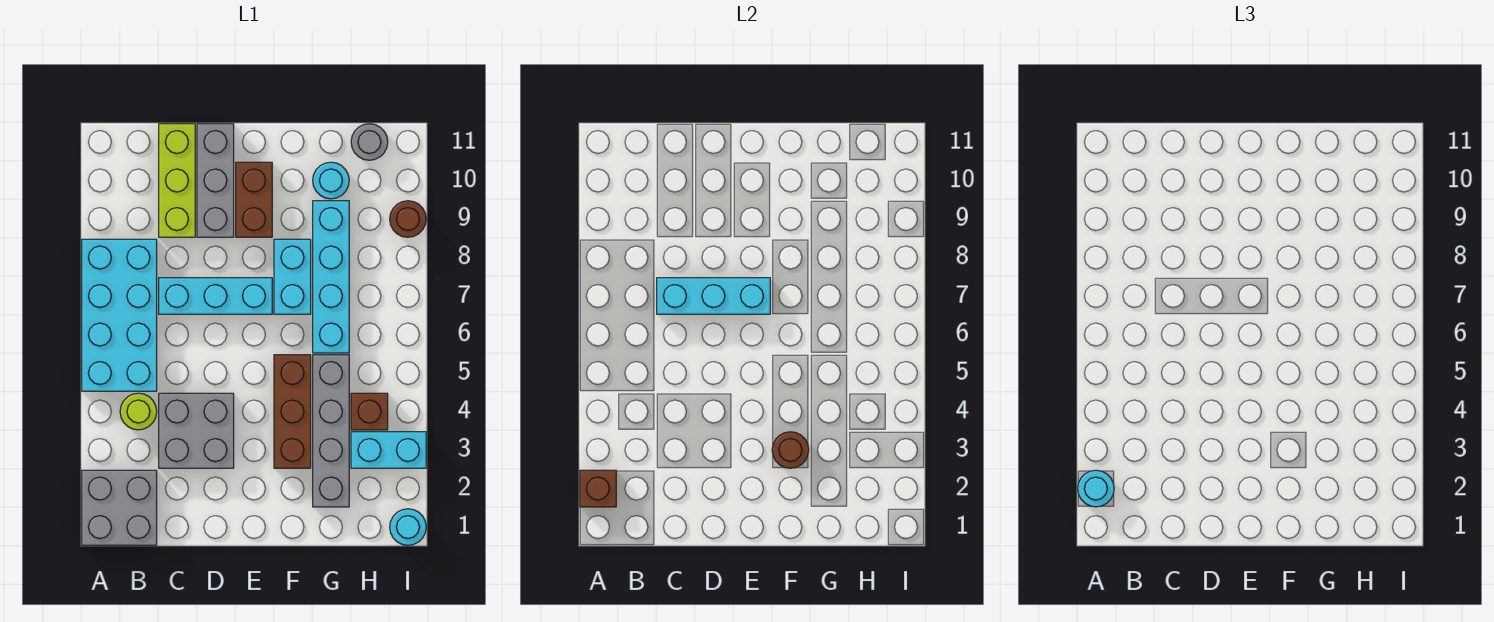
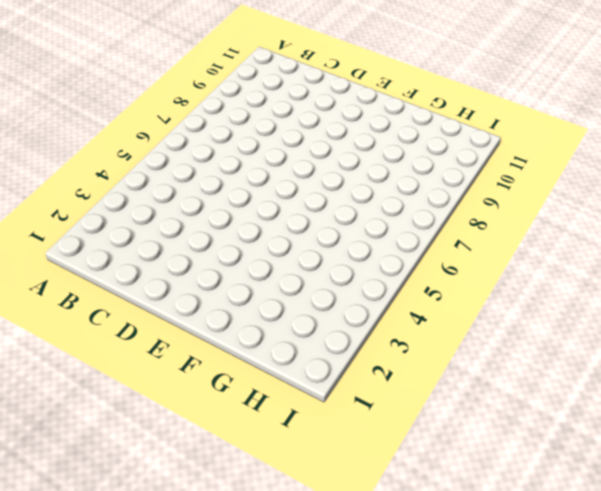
none -> grey 2x2 brick [82,470,157,545]
none -> cyan 2x4 brick [82,239,157,391]
none -> lime 1x1 round brick [120,393,157,430]

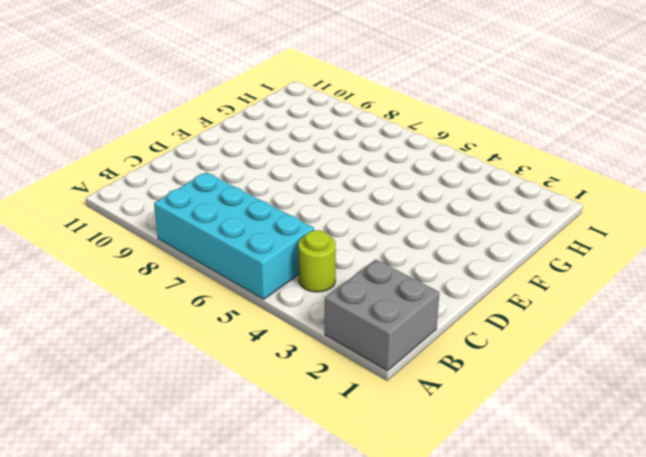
none -> grey 2x2 brick [159,393,234,468]
none -> cyan 1x3 brick [159,278,272,314]
none -> lime 1x3 brick [159,124,195,237]

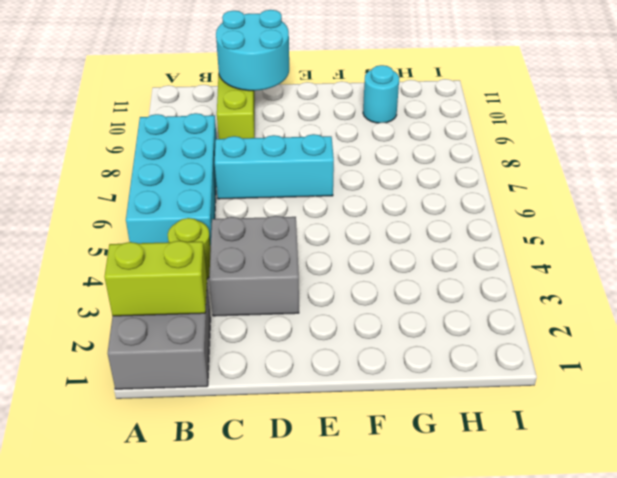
lime 1x2 brick [104,241,207,316] -> brown 1x1 brick [580,470,616,507]
cyan 2x2 round brick [216,10,289,91] -> none
none -> grey 1x3 brick [197,124,234,237]
none -> brown 1x2 brick [236,162,272,237]
none -> brown 1x3 brick [274,355,311,468]

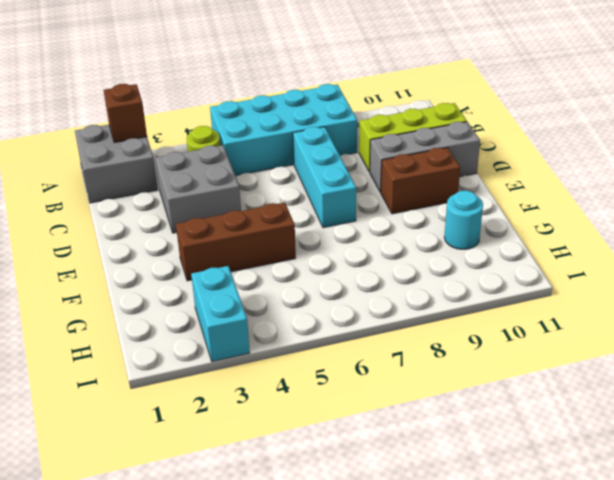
none -> cyan 1x2 brick [274,239,311,314]
none -> grey 1x4 brick [313,355,349,507]
none -> cyan 1x4 brick [313,201,349,353]

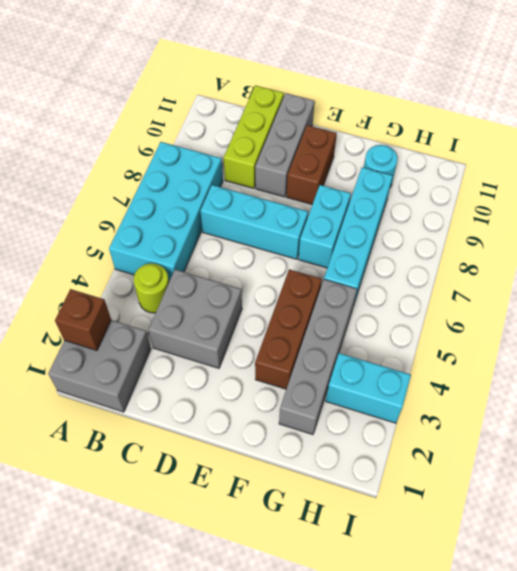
none -> brown 1x1 brick [351,393,388,430]
none -> grey 1x1 round brick [351,124,388,160]
none -> cyan 1x1 round brick [390,509,426,545]

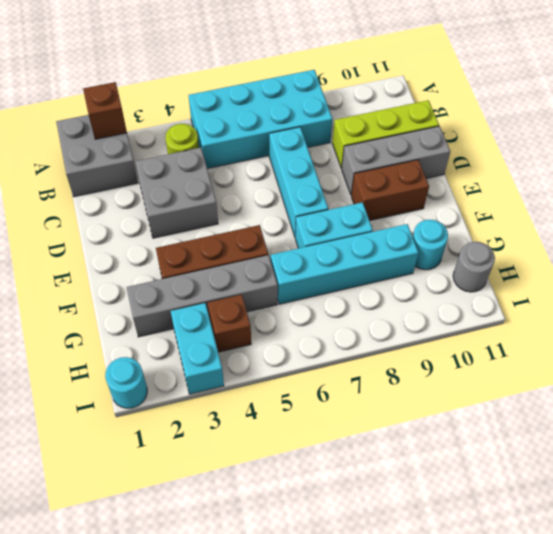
none -> brown 1x1 round brick [390,201,426,237]
none -> cyan 1x3 brick [657,278,770,314]
none -> brown 1x1 round brick [772,432,809,468]

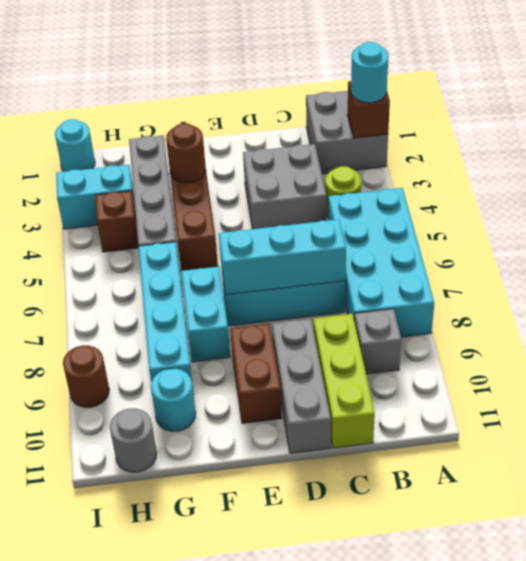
grey 1x1 brick [354,309,401,374] -> none

